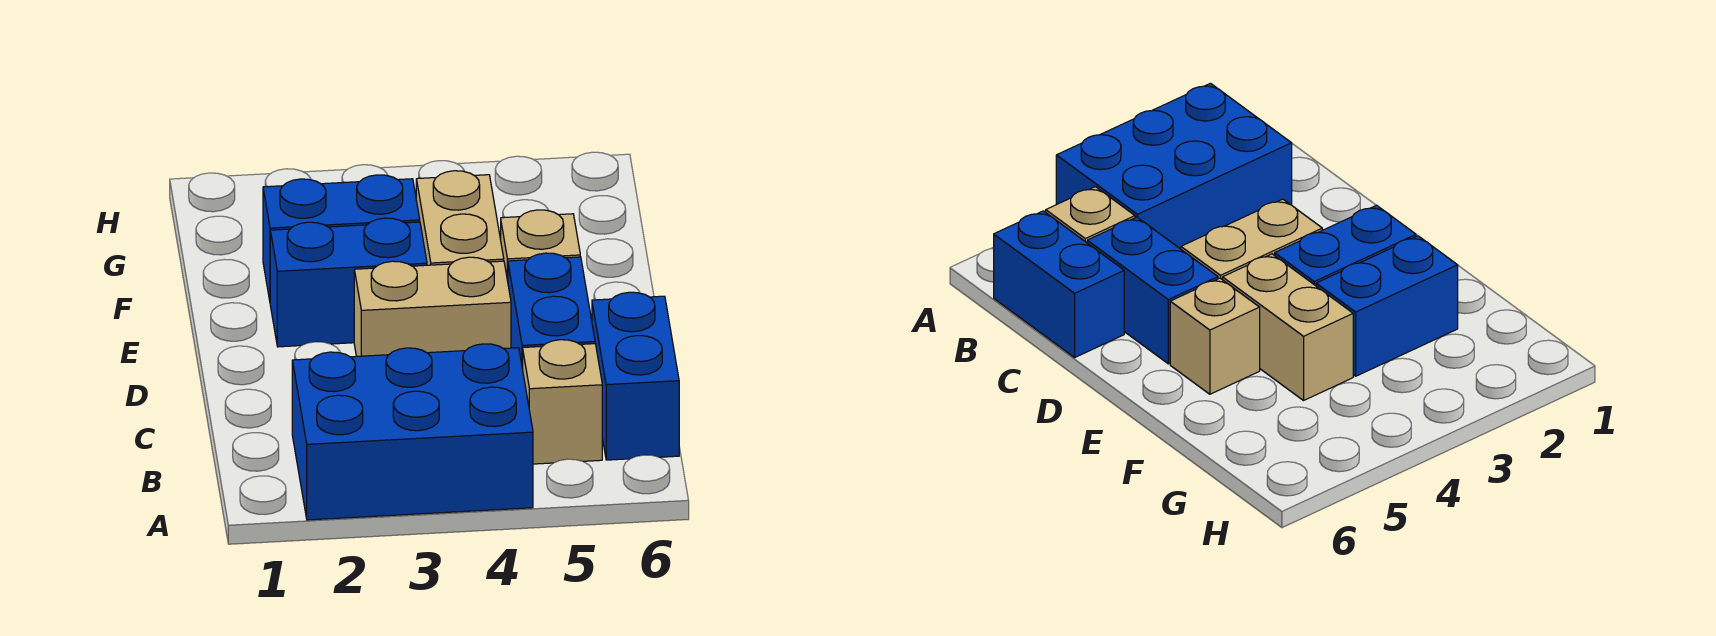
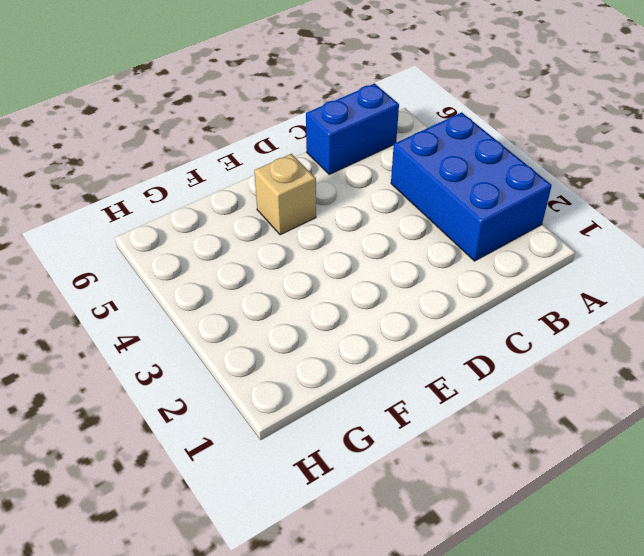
none -> tan 1x1 brick [523,340,602,464]
none -> blue 1x2 brick [508,253,595,369]

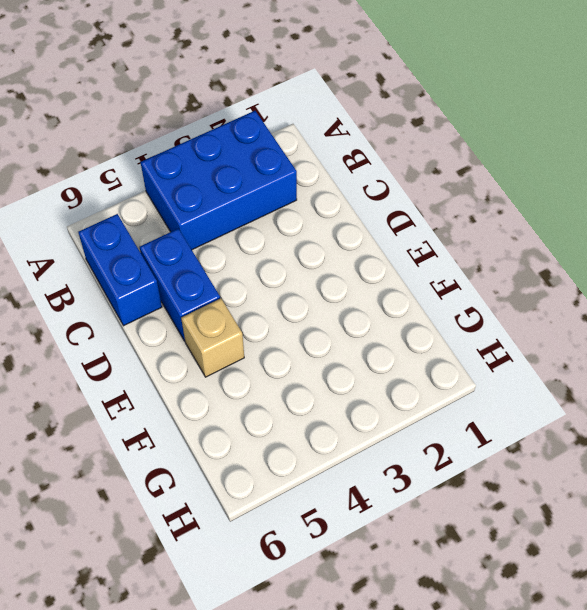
none -> tan 1x1 brick [523,340,602,464]
none -> tan 1x2 brick [354,257,511,356]

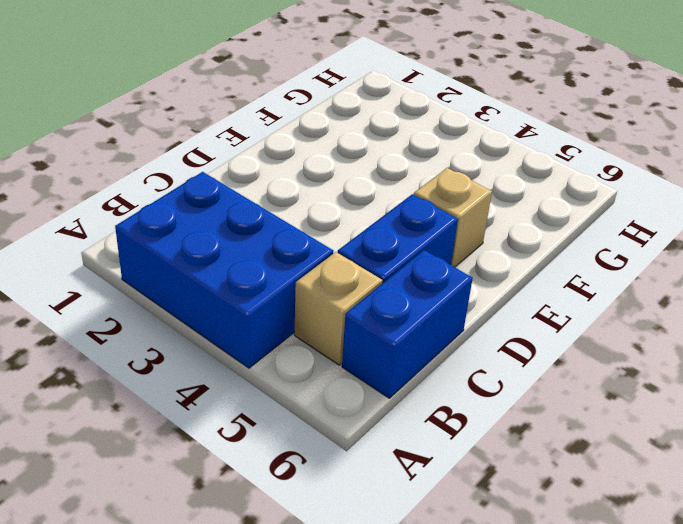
none -> tan 1x2 brick [354,257,511,356]
none -> blue 1x2 brick [270,218,427,347]

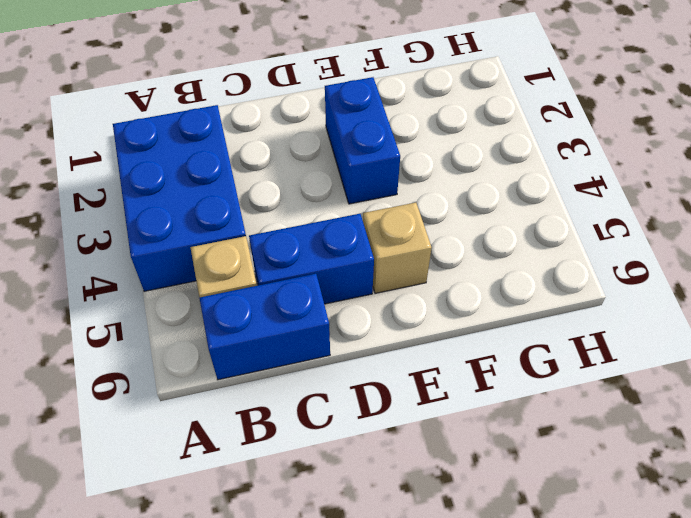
none -> tan 1x2 brick [354,257,511,356]
none -> tan 1x2 brick [416,171,504,265]

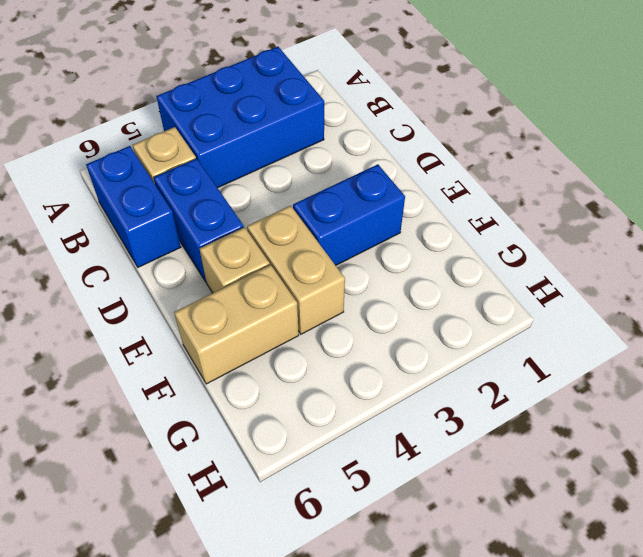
tan 1x2 brick [174,265,299,384] -> tan 1x2 brick moved to [354,257,511,356]
none -> blue 1x2 brick [263,175,420,300]

